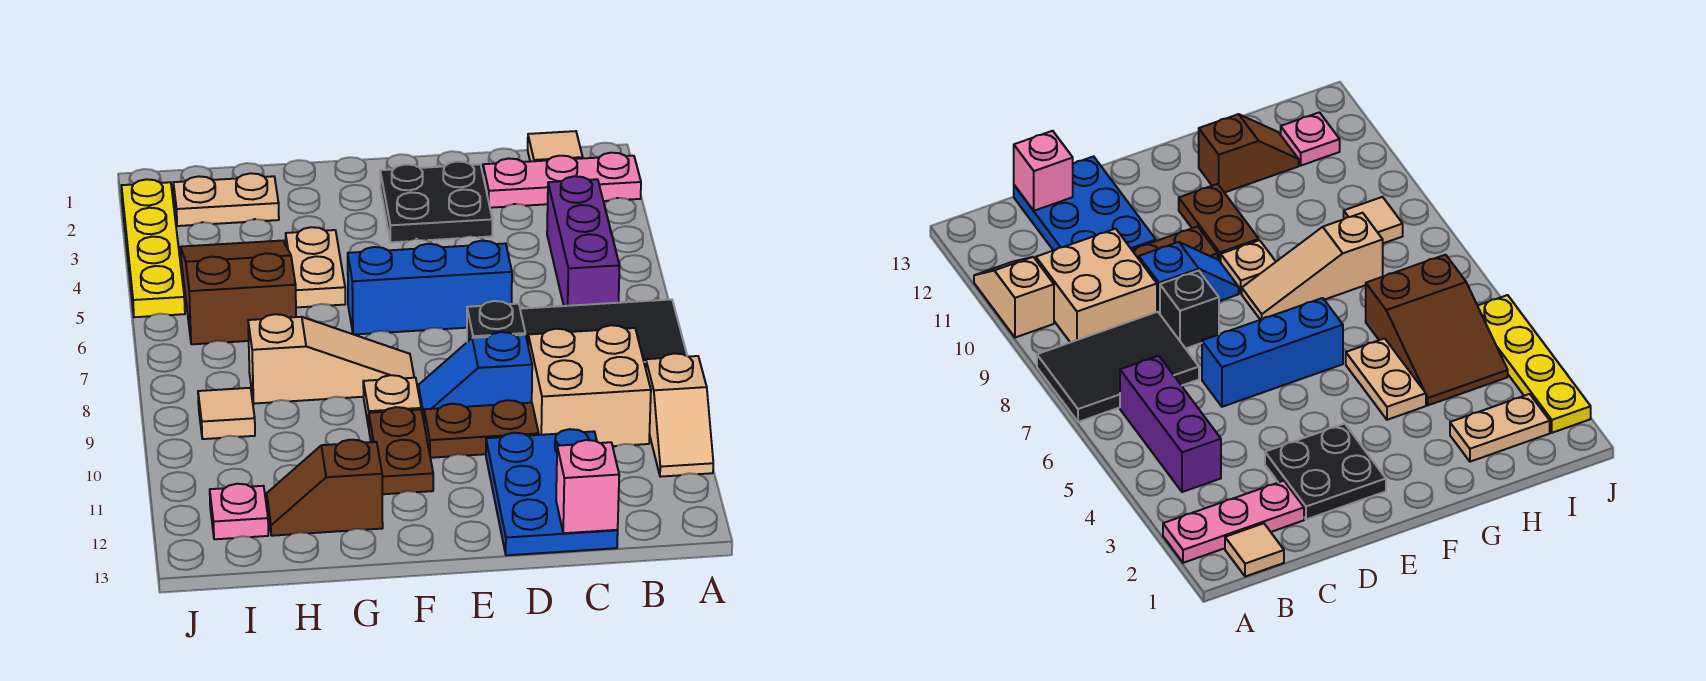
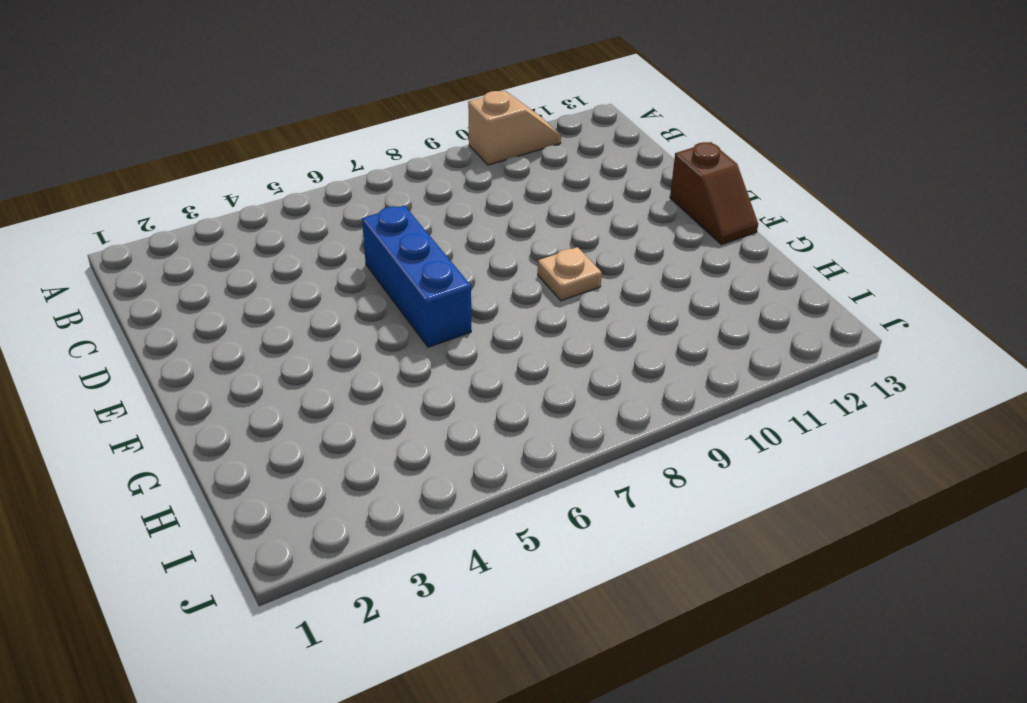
brown 1x2 slope [670,142,758,244] -> brown 1x2 slope moved to [267,440,383,536]
none -> pink 1x3 plate [483,153,641,208]
none -> black 2x3 tile [520,299,687,368]
none -> tan 1x1 tile [528,131,583,162]

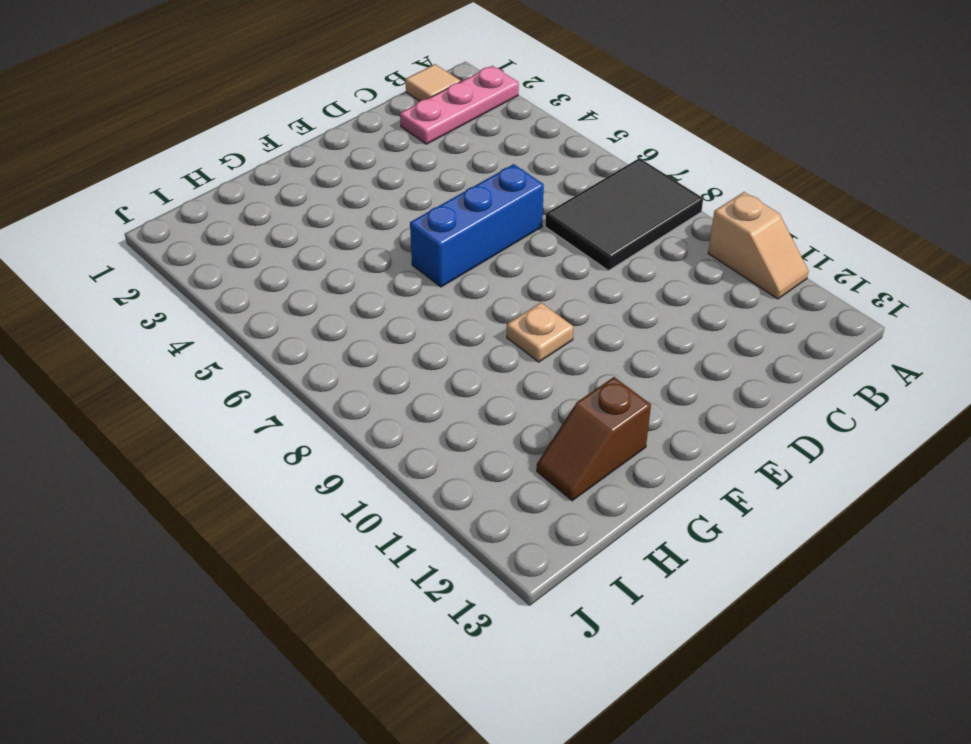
none -> purple 1x3 brick [547,176,620,306]
none -> tan 2x2 brick [528,325,651,446]
none -> blue 2x3 plate [486,429,618,555]

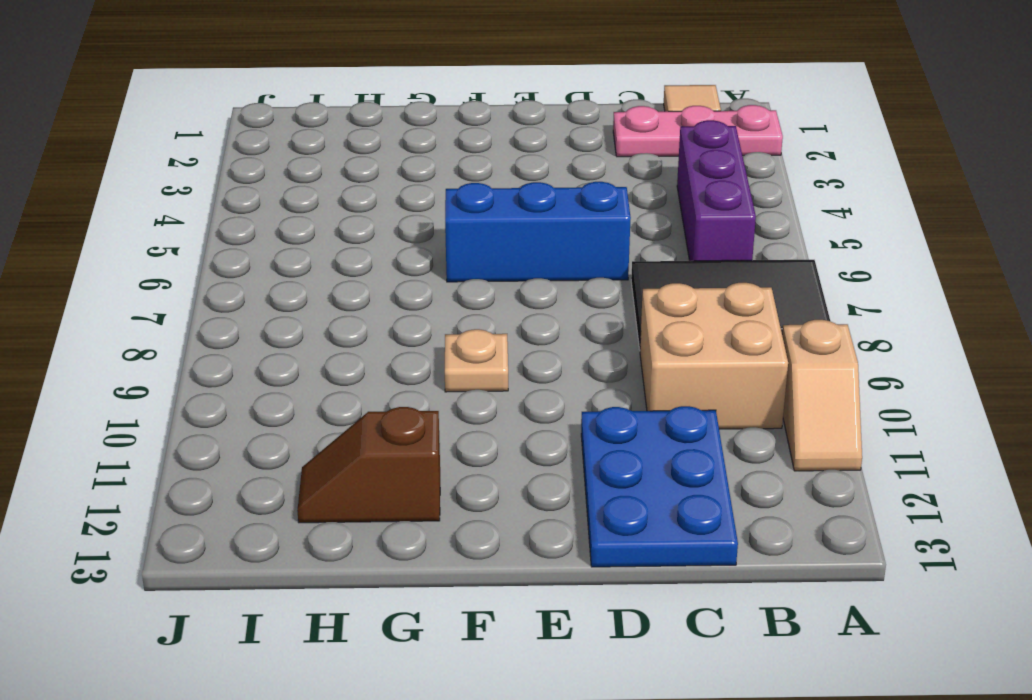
none -> black 2x2 plate [380,161,492,242]
none -> black 1x1 brick [467,301,525,342]
none -> blue 1x2 slope [418,332,532,420]

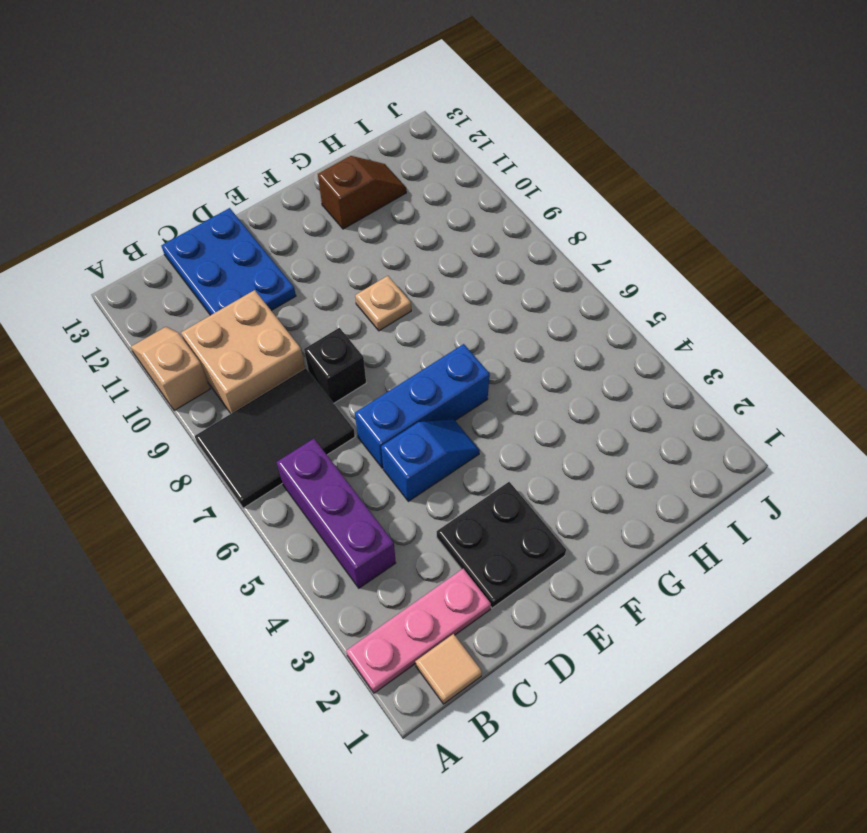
blue 1x2 slope [381,419,480,501] -> blue 1x2 slope moved to [418,332,532,420]
none -> brown 1x2 plate [424,400,539,458]
none -> tan 1x3 slope [248,314,414,404]
none -> brown 1x2 plate [369,407,433,494]

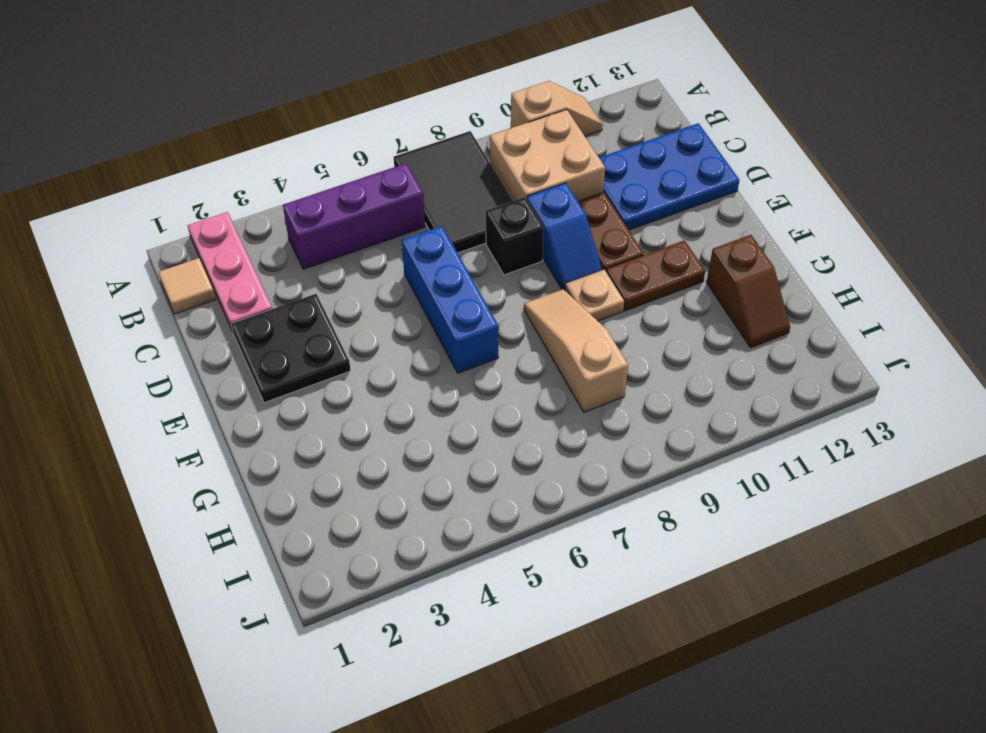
none -> tan 1x2 plate [286,227,345,307]
none -> tan 1x2 plate [173,173,279,226]
none -> brown 2x3 slope [180,241,296,344]

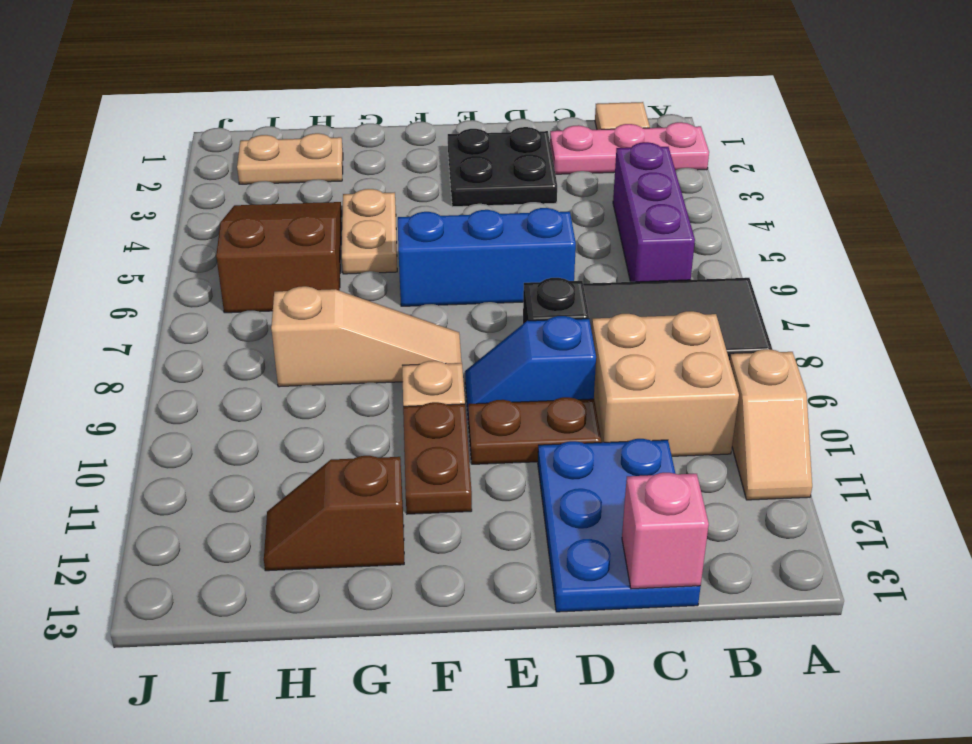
none -> tan 1x1 tile [198,388,255,439]
none -> pink 1x1 plate [210,484,268,539]
none -> yellow 1x4 plate [121,179,185,317]

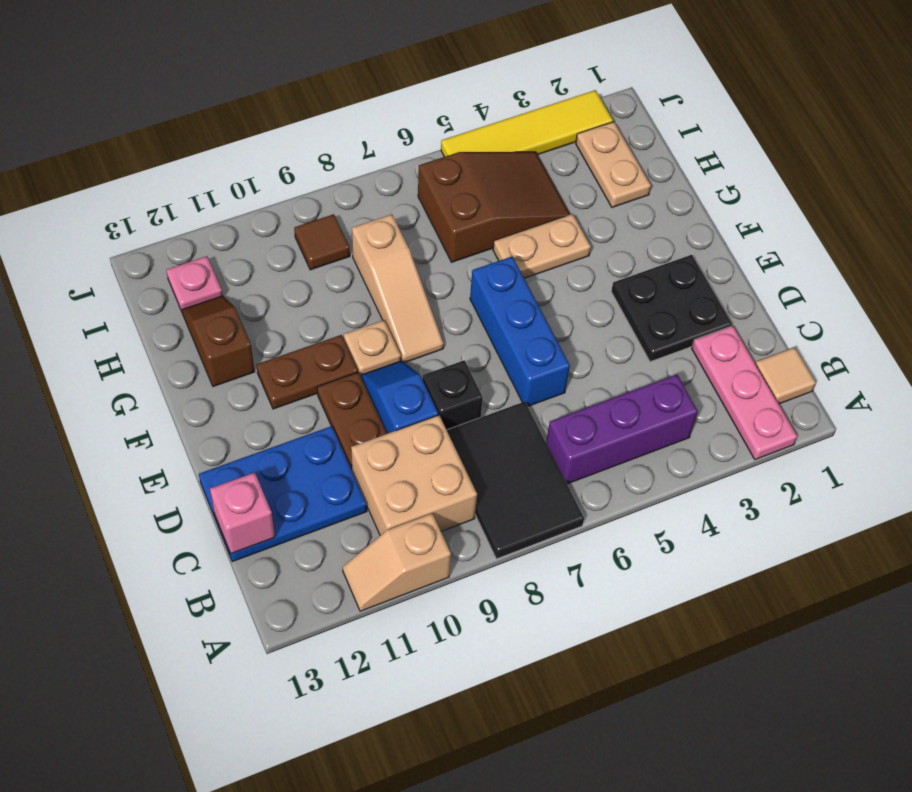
brown 1x1 tile [294,214,350,270] -> tan 1x1 tile [198,388,255,439]
yellow 1x4 tile [441,90,613,157] -> yellow 1x4 plate [121,179,185,317]

